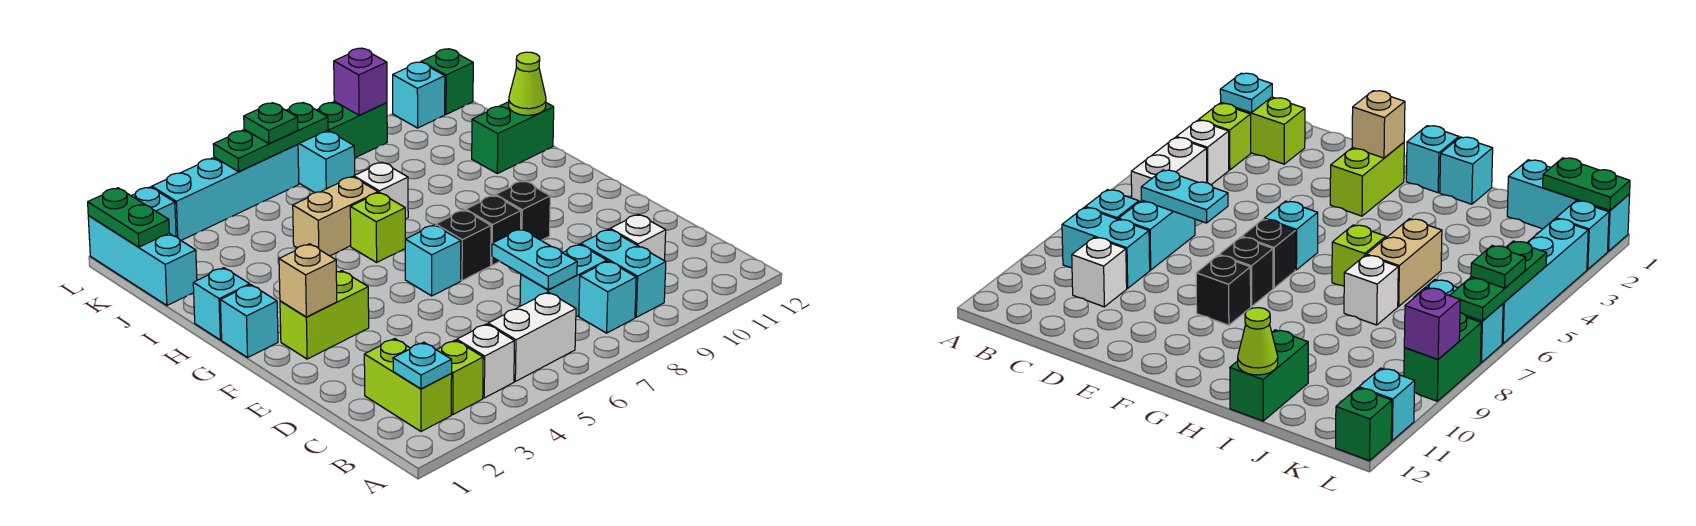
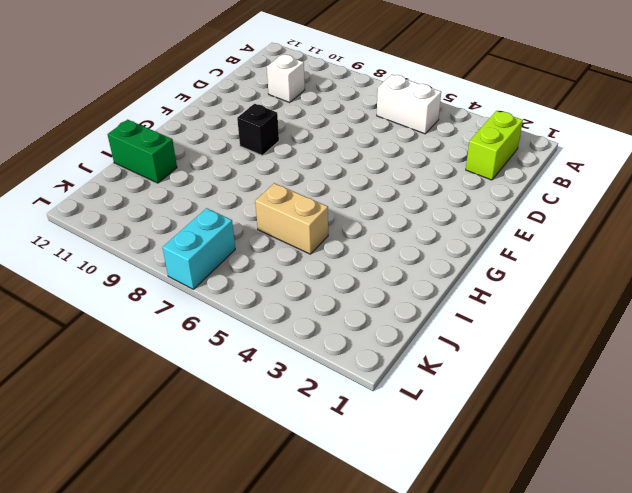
none -> lime 1x1 brick [437,340,483,415]
none -> white 1x1 brick [457,324,514,398]
none -> cyan 1x1 brick [579,261,636,333]
none -> cyan 1x2 brick [581,229,666,317]

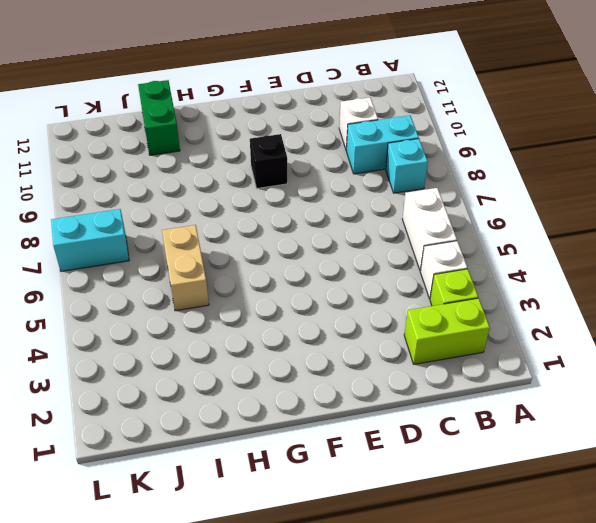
none -> cyan 1x2 brick [520,244,607,317]
none -> lime 1x2 brick [280,271,369,359]
none -> cyan 1x1 brick [405,225,461,296]
none -> black 1x1 brick [436,210,491,281]

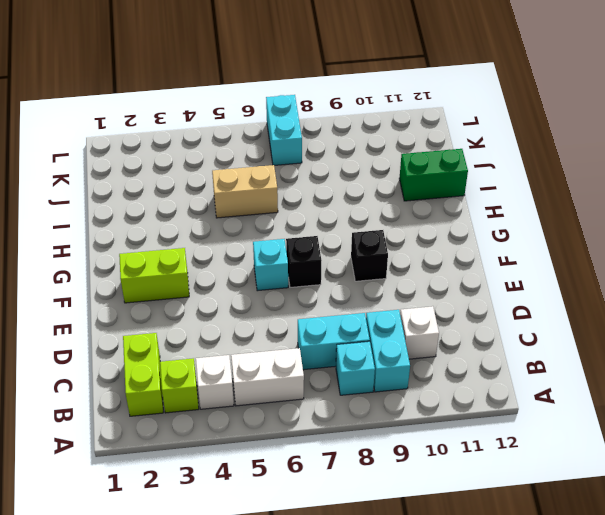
none -> black 1x1 brick [466,195,521,265]
none -> cyan 1x1 brick [220,285,278,357]
none -> cyan 1x1 brick [193,268,250,340]
none -> lime 1x1 brick [350,193,405,262]

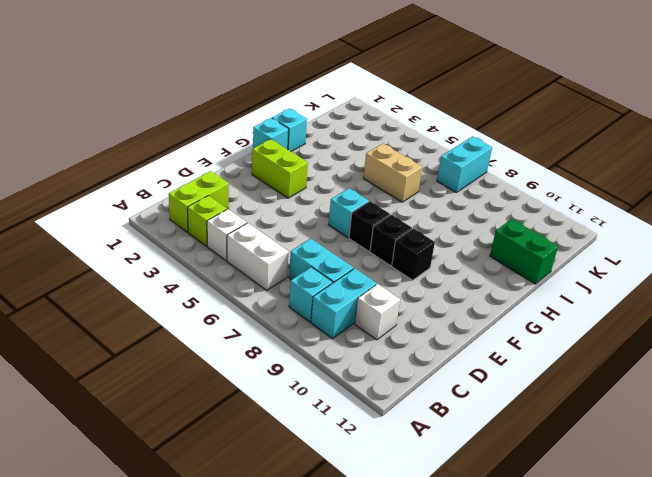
none -> lime 1x1 brick [350,193,405,262]
none -> white 1x1 brick [354,162,408,219]
none -> cyan 1x3 brick [88,216,197,305]
none -> cyan 1x1 brick [132,187,176,237]

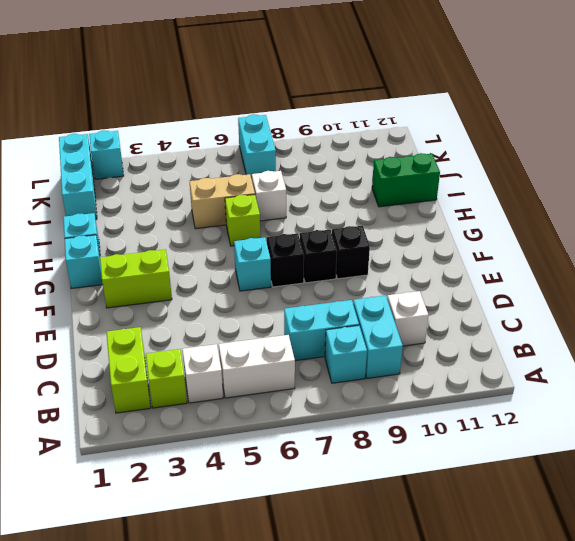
none -> cyan 1x4 brick [152,144,299,240]
none -> green 1x2 brick [317,101,387,158]
none -> cyan 1x1 brick [393,62,445,128]
none -> green 1x1 brick [421,49,473,114]

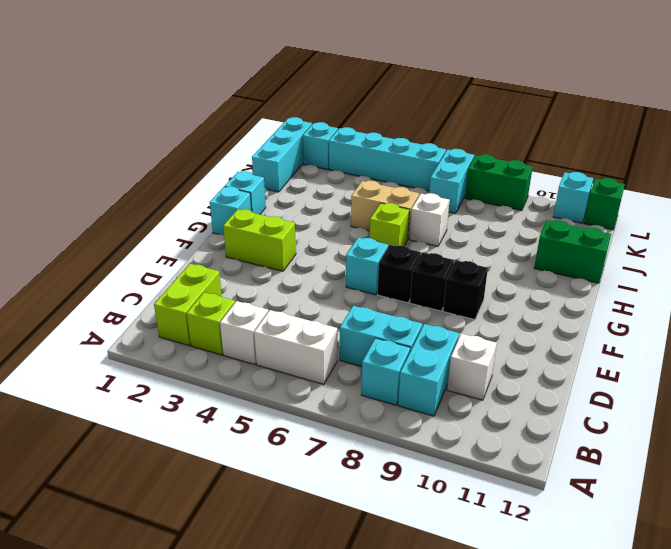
none -> cyan 1x1 plate [393,342,452,389]
none -> cyan 1x2 plate [492,229,577,290]
none -> tan 1x1 brick [279,244,337,317]
none -> lime 1x1 cone [509,52,546,115]

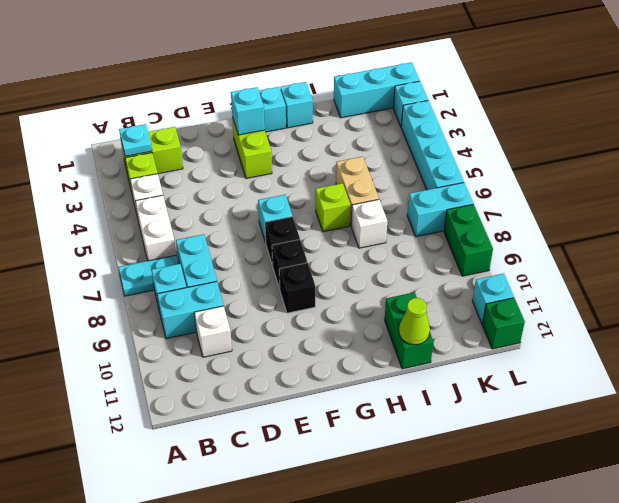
cyan 1x2 plate [118,255,179,296] -> cyan 1x2 plate moved to [492,229,577,290]
cyan 1x1 brick [231,87,265,135] -> tan 1x1 brick [279,244,337,317]
none -> green 1x2 plate [88,188,169,247]
none -> green 1x3 plate [213,103,328,172]
none -> purple 1x1 brick [334,48,387,115]
none -> green 1x1 plate [244,103,298,144]

